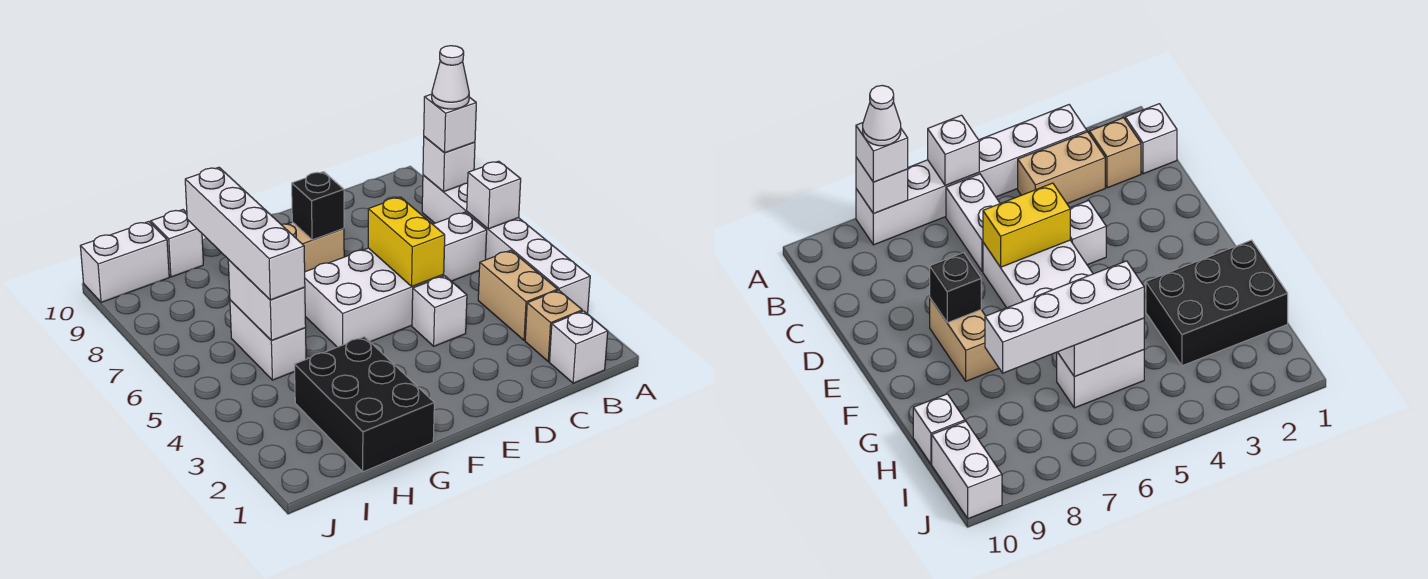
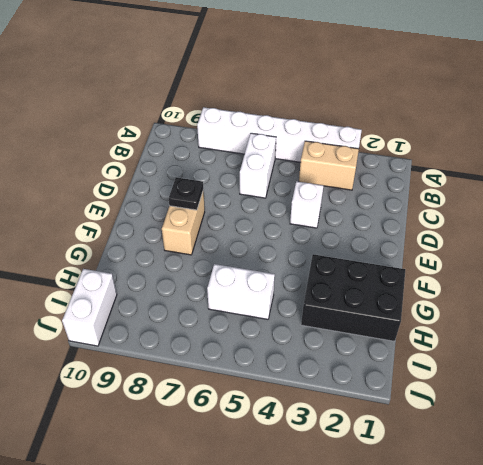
black 1x1 plate [169,178,203,210] -> black 1x1 brick [292,172,344,240]
none -> white 1x1 brick [549,311,608,383]
none -> tan 1x1 brick [525,290,582,362]
none -> white 2x3 brick [305,248,444,347]

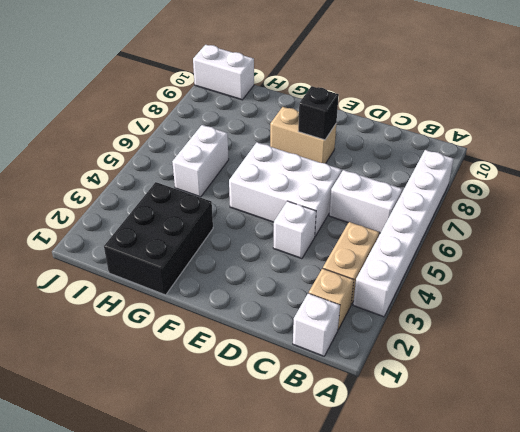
none -> white 1x1 brick [151,210,203,277]
none -> white 1x1 brick [467,161,521,229]
none -> white 1x1 brick [423,137,475,192]

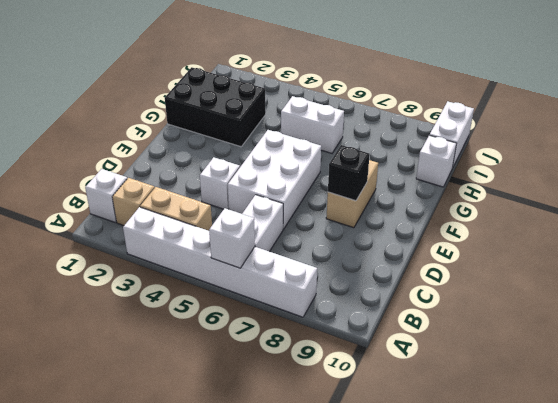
none -> white 1x1 brick [423,137,475,192]
none -> yellow 1x2 brick [368,197,445,286]
none -> white 1x2 brick [228,260,306,340]

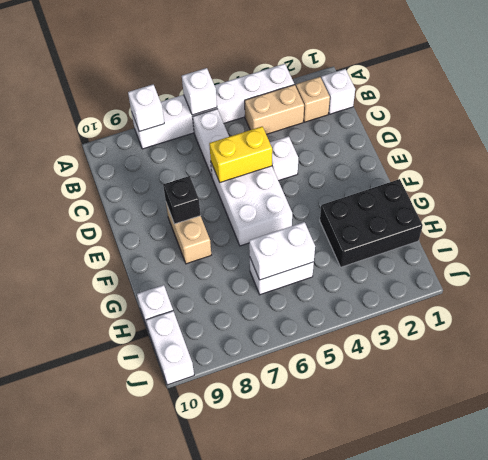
none -> white 1x1 brick [424,94,476,153]
none -> white 1x4 brick [185,167,305,300]
none -> white 1x1 cone [432,46,469,109]

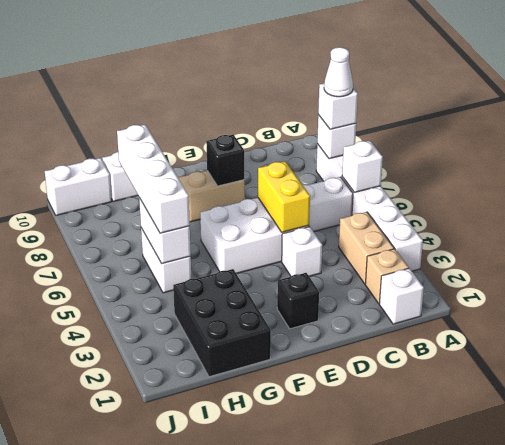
black 1x1 brick [277,273,319,329] -> none

